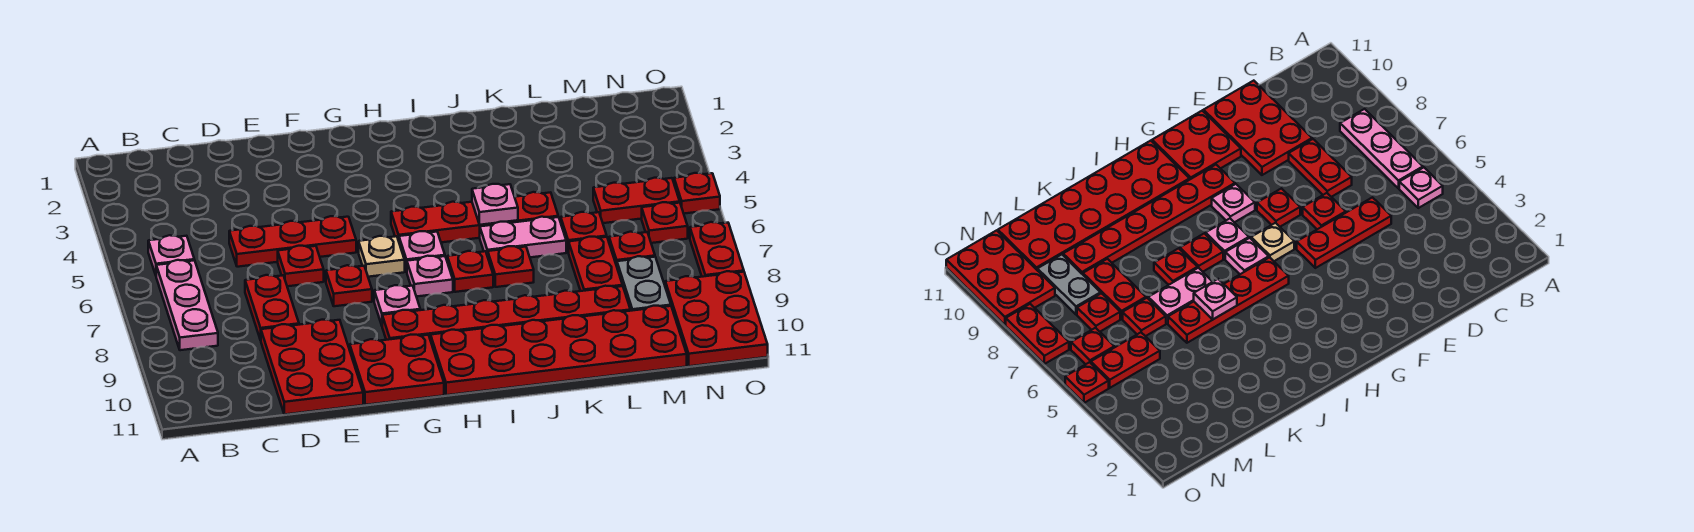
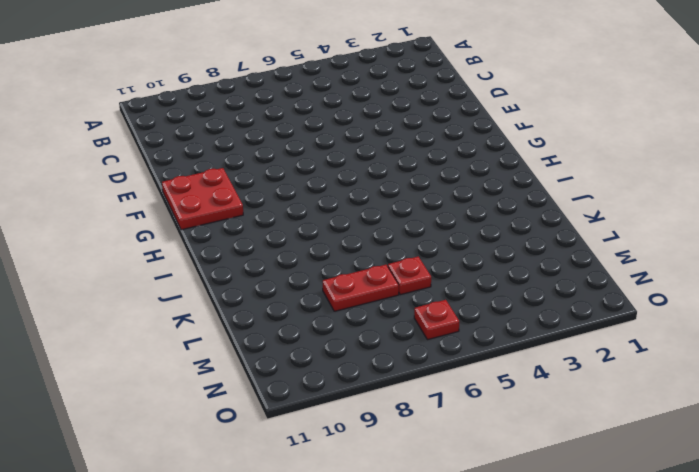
none -> pink 1x1 plate [148,235,194,275]
none -> pink 1x3 plate [156,260,218,350]
none -> red 1x3 plate [229,216,356,267]

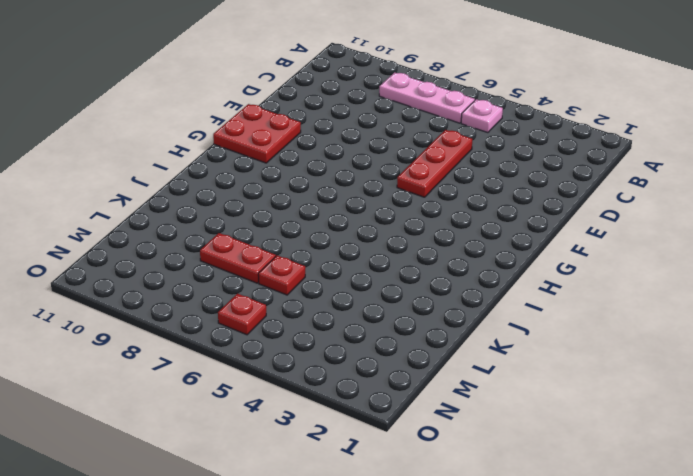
none -> red 1x2 plate [245,275,299,340]
none -> red 2x3 plate [261,320,363,414]
none -> red 1x1 plate [278,246,324,286]

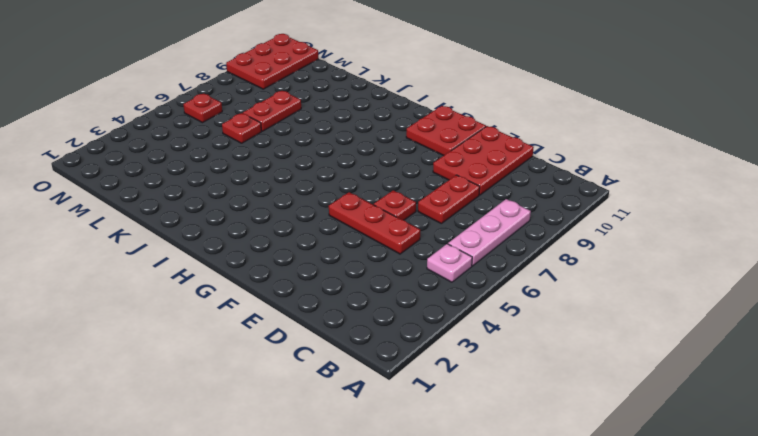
none -> red 1x1 plate [326,265,372,306]
none -> tan 1x1 plate [359,236,405,277]
none -> pink 1x1 plate [374,285,420,325]

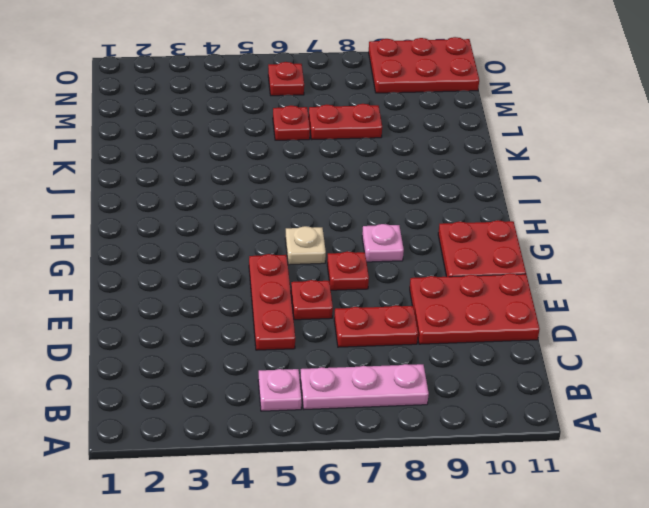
none -> red 1x6 plate [382,286,630,340]
none -> red 1x4 plate [391,192,558,242]
none -> pink 1x1 plate [399,231,445,272]

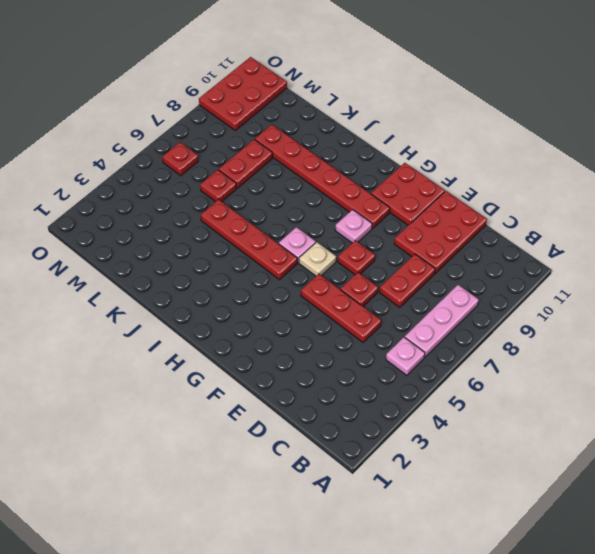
none -> pink 1x1 plate [407,256,453,297]
none -> red 2x6 plate [431,306,687,395]
none -> red 1x1 plate [447,251,493,292]

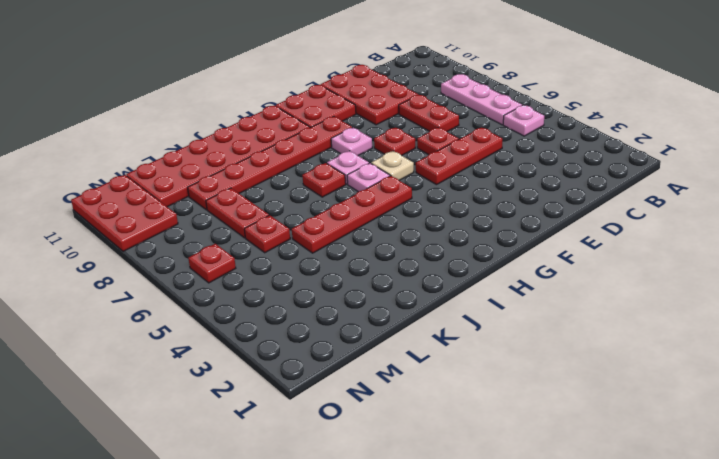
none -> pink 1x2 plate [480,217,566,257]
none -> red 1x1 plate [488,246,534,287]
none -> red 1x2 plate [593,178,680,223]

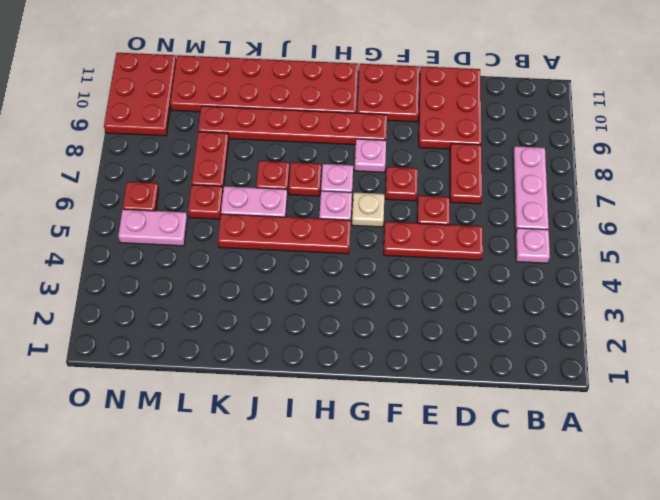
pink 1x2 plate [118,209,187,246] -> red 1x2 plate [593,178,680,223]
none -> red 1x1 plate [609,232,655,266]
none -> grey 1x2 plate [617,256,671,311]
none -> red 1x1 plate [674,173,720,214]

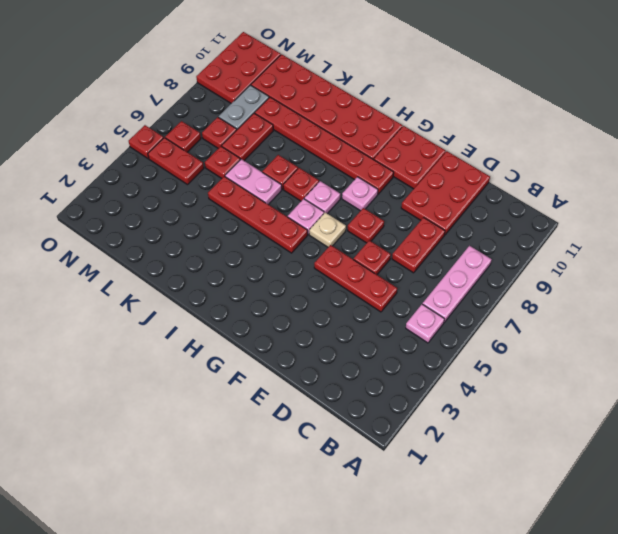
none -> red 1x2 plate [690,222,744,277]
none -> pink 1x1 plate [472,184,518,225]

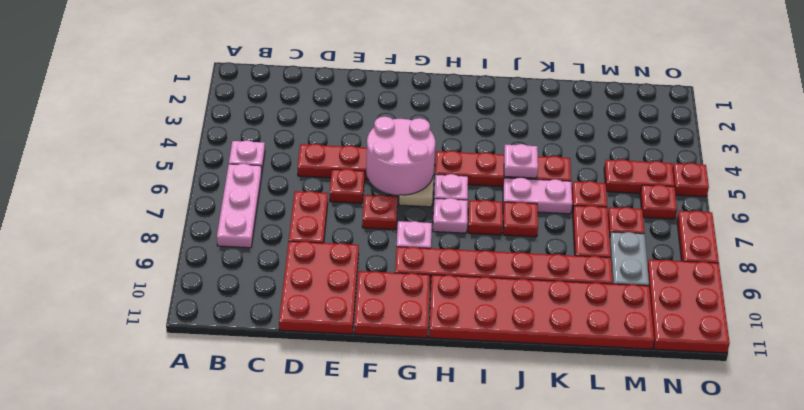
pink 2x2 round brick [366,117,435,195] -> none

